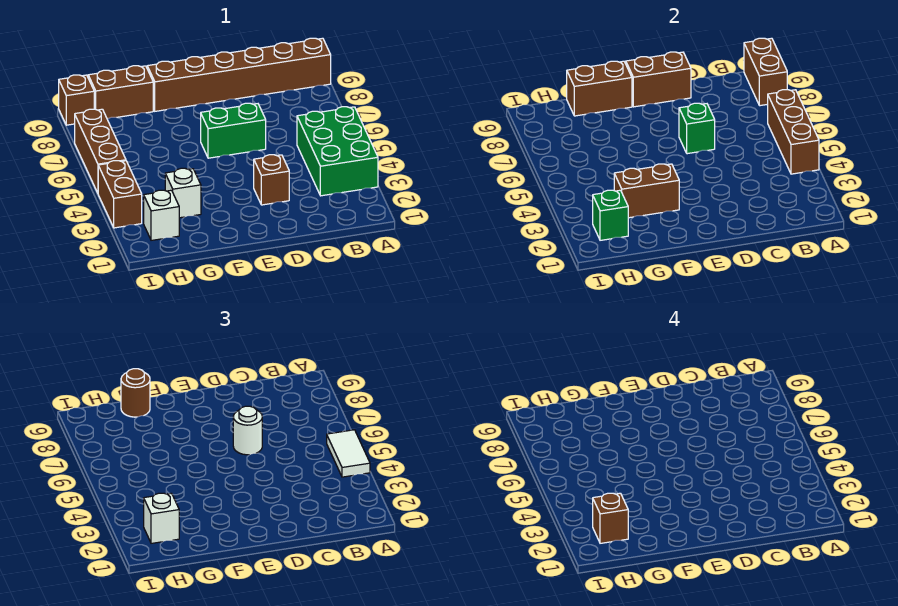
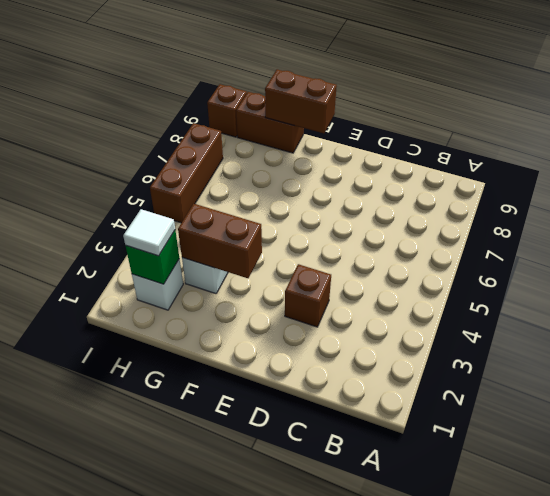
white 1x1 tile [123,209,175,256] -> white 1x1 brick [144,493,179,543]
none -> green 2x3 brick [297,107,378,196]
none -> brown 1x6 brick [147,38,331,111]
none -> green 1x2 brick [201,103,266,158]

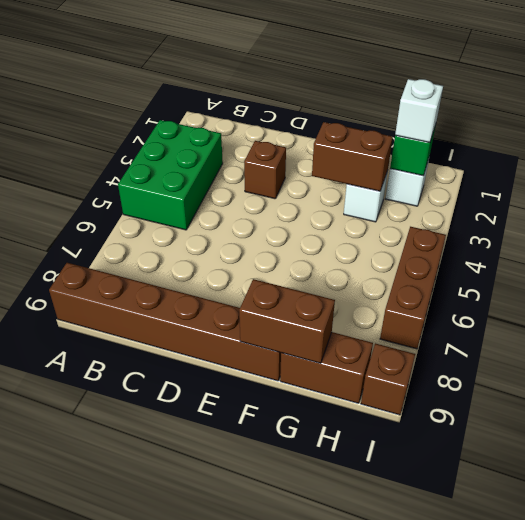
none -> green 1x2 brick [201,103,266,158]
none -> brown 1x2 brick [98,161,142,228]
none -> brown 1x3 brick [768,90,819,174]

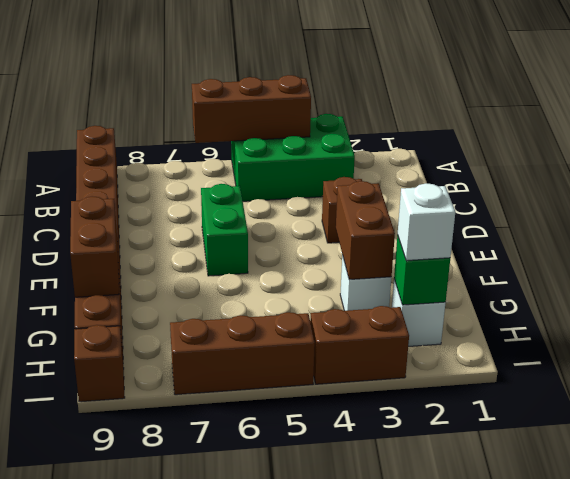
none -> brown 1x2 brick [744,38,787,106]
none -> green 1x1 brick [679,103,715,154]
none -> brown 1x2 brick [626,52,691,107]

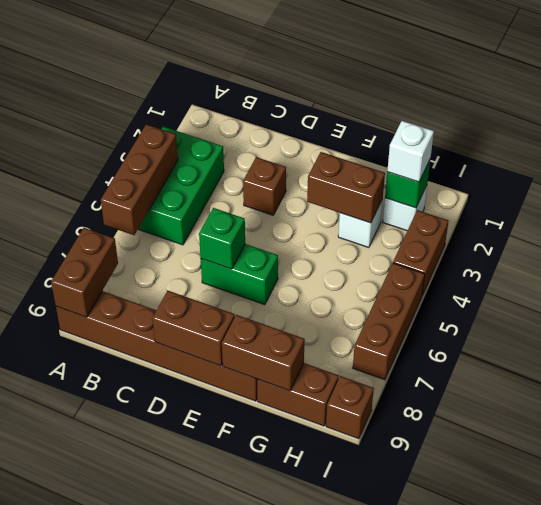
none -> white 1x2 tile [327,430,370,477]
none -> white 1x1 round brick [233,406,262,455]
none -> brown 1x1 round brick [121,369,150,417]

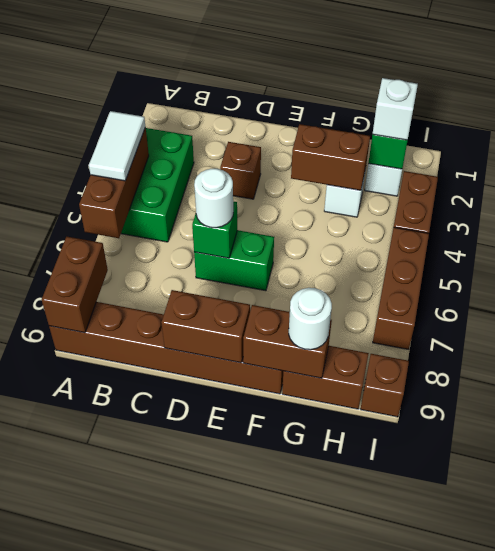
white 1x1 round brick [289,288,332,350] -> brown 1x1 round brick [121,369,150,417]
none -> brown 1x1 brick [593,493,628,543]

